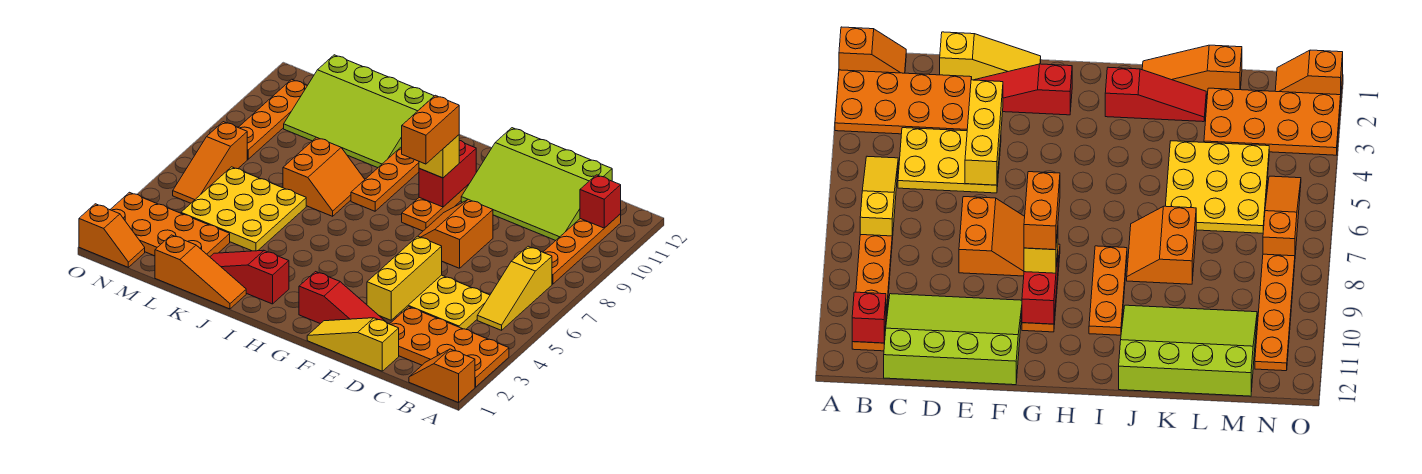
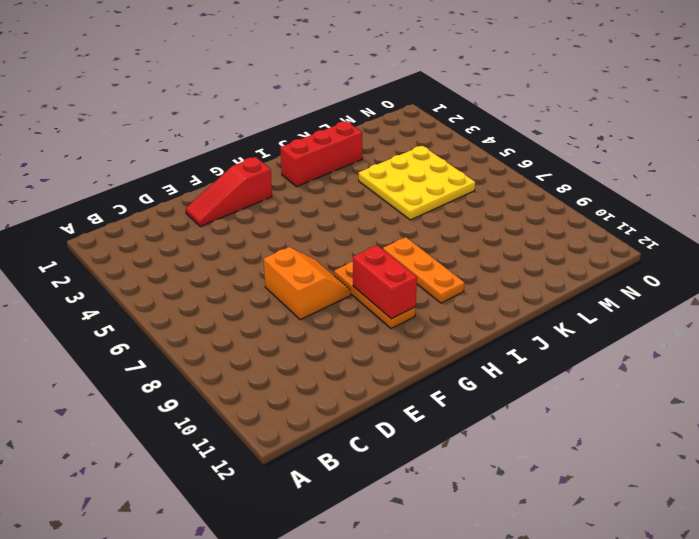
red 1x3 brick [280,121,362,186] -> red 1x3 slope [210,250,289,304]
none -> orange 1x2 slope [409,349,475,403]
none -> orange 2x4 plate [390,307,509,387]
none -> yellow 1x3 slope [477,246,552,330]

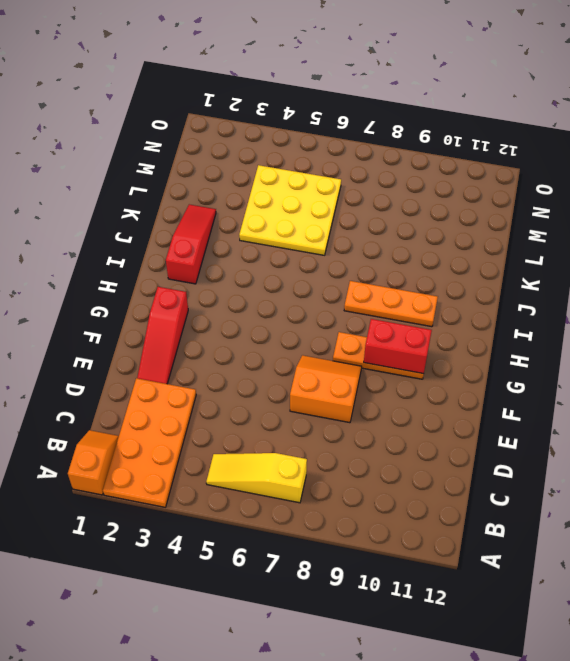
none -> orange 1x4 plate [543,214,621,284]
none -> yellow 2x3 plate [401,275,490,329]
none -> lime 3x4 slope [461,128,612,241]

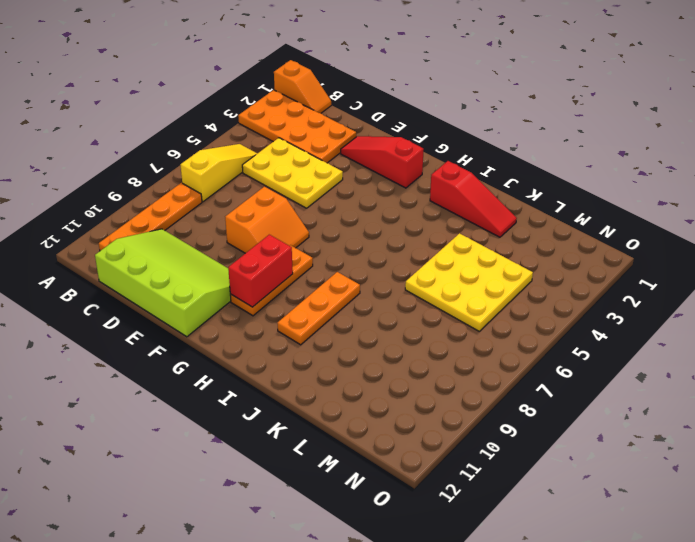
none -> yellow 1x3 slope [307,318,399,371]
none -> orange 1x3 slope [155,235,246,309]
none -> orange 2x2 slope [283,137,365,216]

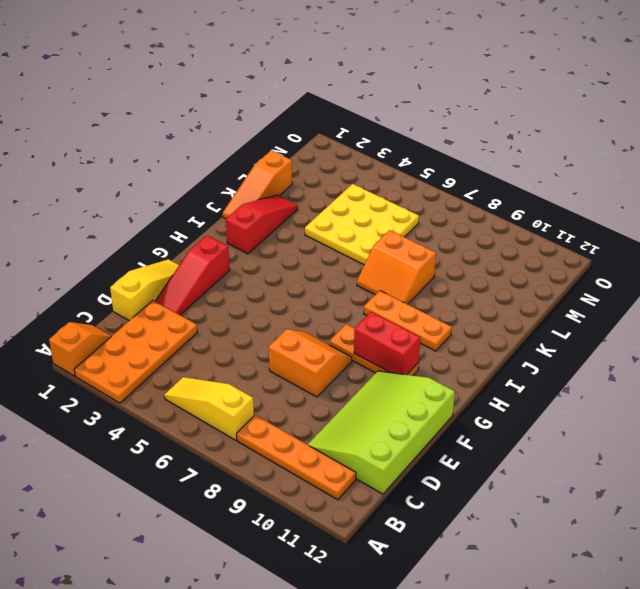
none -> yellow 2x3 plate [401,275,490,329]
none -> lime 3x4 slope [284,55,434,168]
none -> orange 2x4 plate [110,192,230,257]

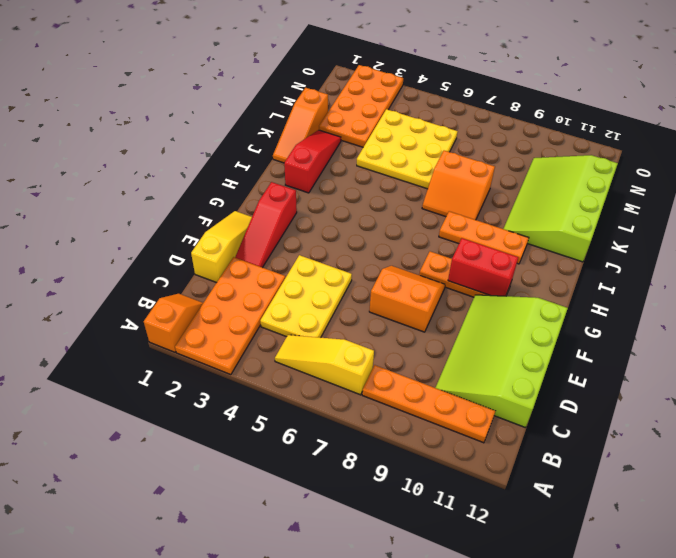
none -> orange 1x2 slope [79,204,145,267]
none -> orange 1x3 slope [173,122,247,203]
none -> orange 1x4 plate [238,79,307,159]

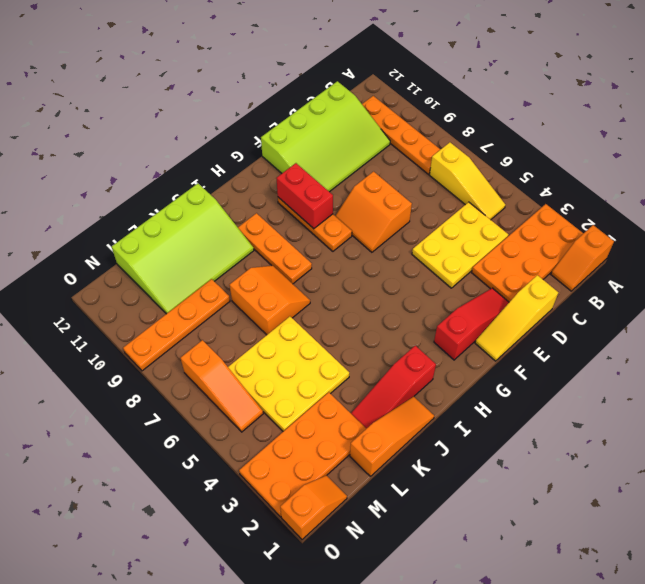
orange 1x4 plate [123,279,230,371] -> orange 1x4 plate turned to [238,79,307,159]
none -> red 1x1 brick [580,175,621,228]
none -> yellow 1x3 brick [367,236,442,320]
none -> yellow 1x1 brick [419,135,459,178]

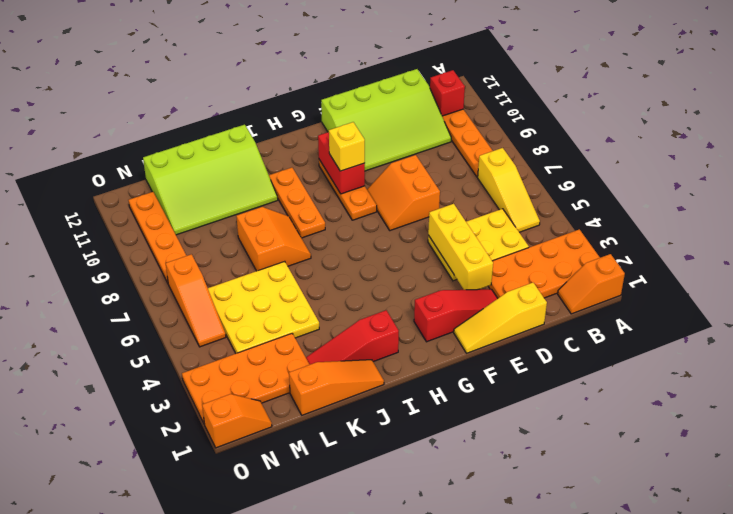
none -> orange 1x2 brick [402,95,459,164]

